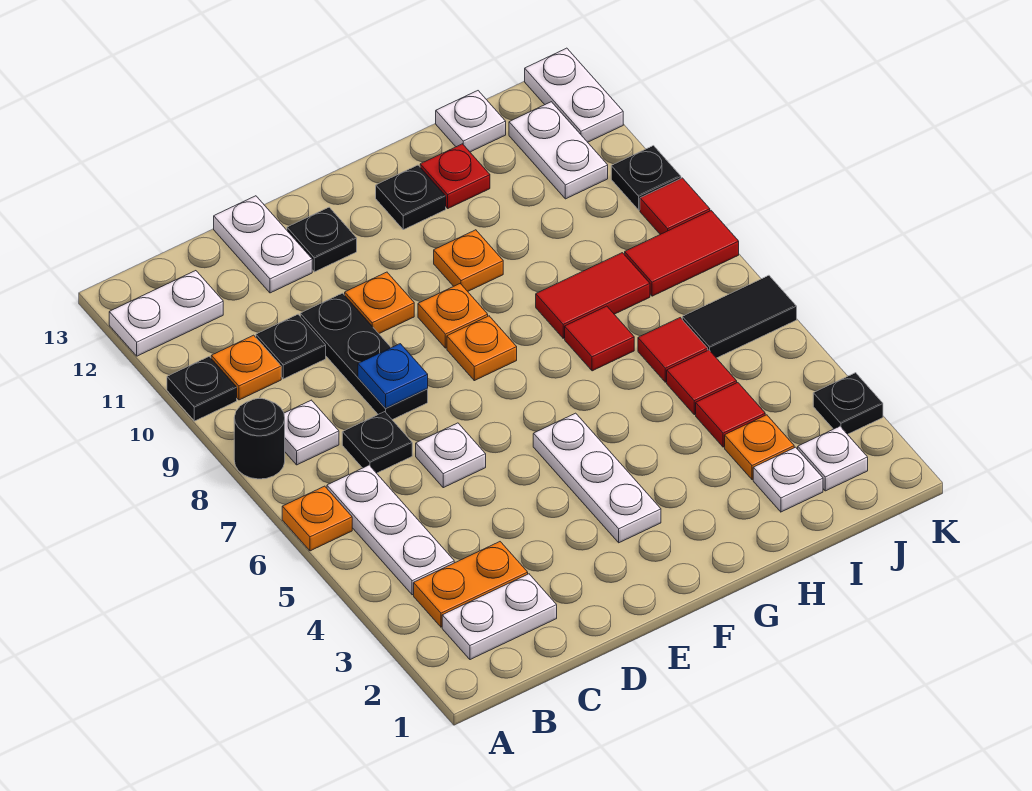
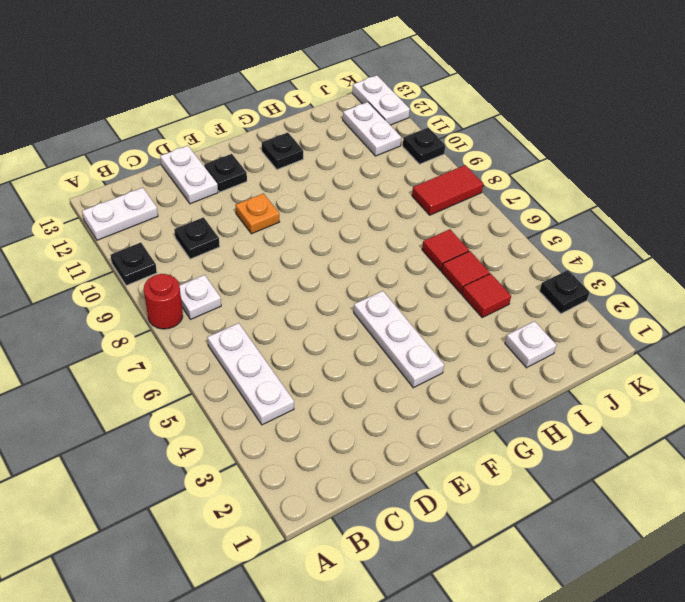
red 1x1 round brick [144,274,183,329] -> black 1x1 round brick [234,398,285,479]
none -> orange 1x1 plate [282,486,352,551]
none -> white 1x2 plate [442,574,557,660]
none -> orange 1x2 plate [414,542,528,627]
none -> orange 1x1 plate [211,335,281,400]

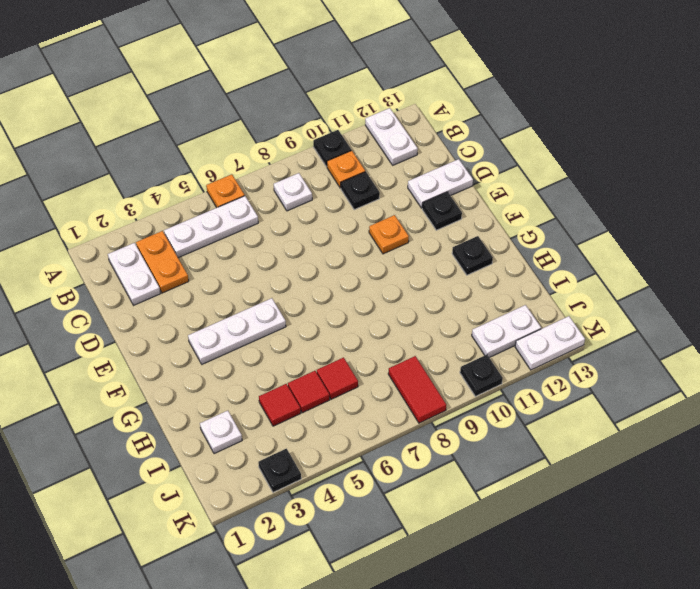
none -> black 1x1 round brick [234,398,285,479]
none -> black 1x1 plate [342,412,412,473]
none -> white 1x1 plate [416,423,486,488]
none -> black 1x3 plate [300,293,428,420]

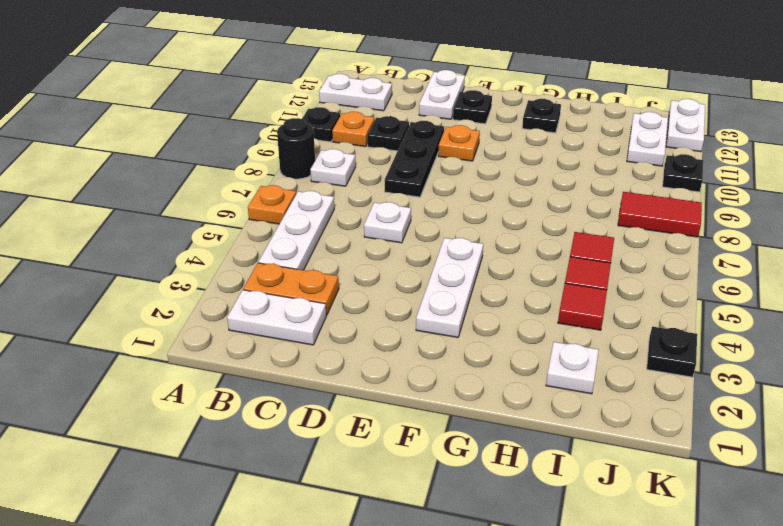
none -> black 1x1 plate [342,412,412,473]
none -> orange 1x1 plate [447,316,517,381]
none -> orange 1x1 plate [418,284,488,348]
none -> orange 1x1 plate [434,230,503,291]

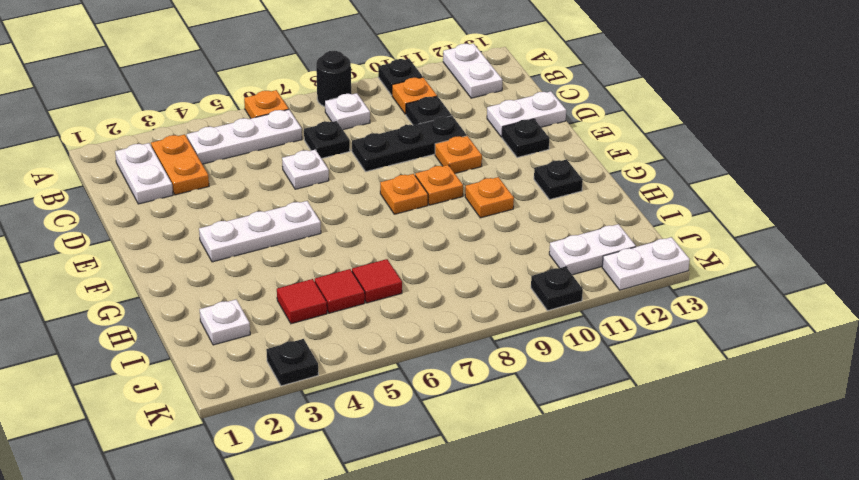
none -> red 1x1 tile [565,306,634,371]
none -> red 1x2 tile [536,253,650,338]
none -> red 1x1 plate [420,144,490,208]
none -> orange 1x1 plate [725,415,794,480]

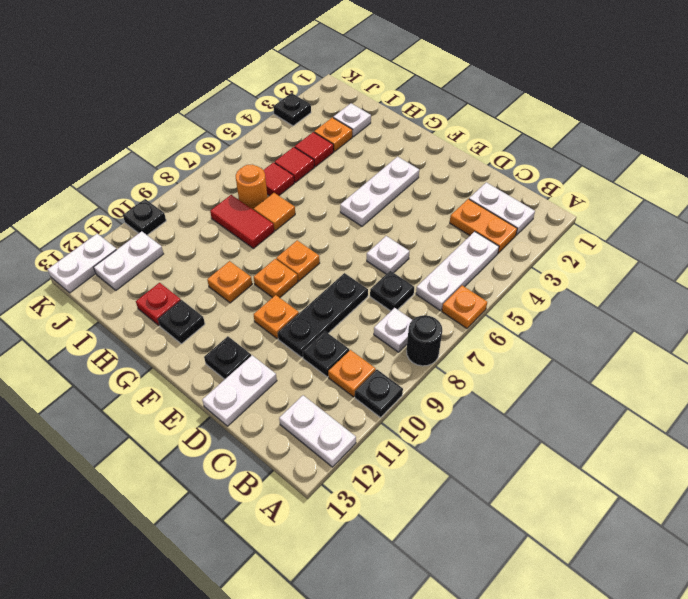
orange 1x1 tile [254,193,295,231] -> red 1x1 tile [565,306,634,371]
orange 1x1 round brick [236,165,268,210] -> none
none -> white 1x1 plate [436,91,506,152]
none -> white 1x1 plate [798,426,868,491]
none -> black 1x2 tile [682,275,797,358]
none -> red 1x2 tile [625,211,739,296]

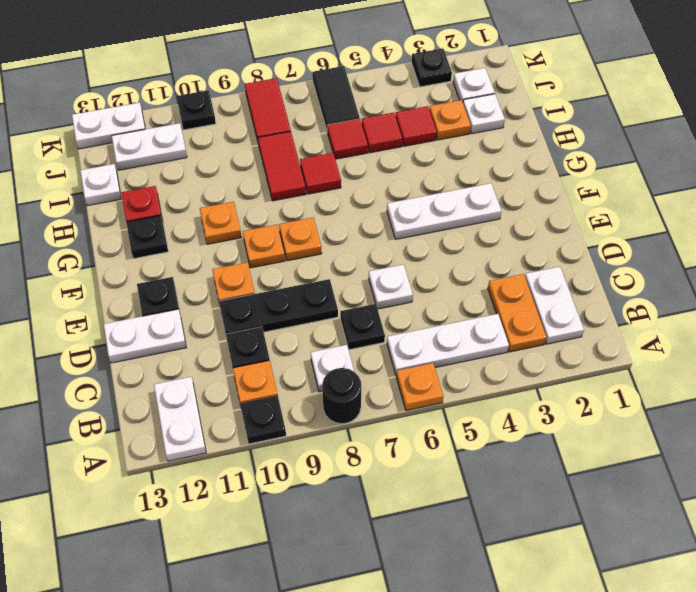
none -> red 1x1 tile [640,178,710,234]
none -> blue 1x1 plate [358,344,428,408]

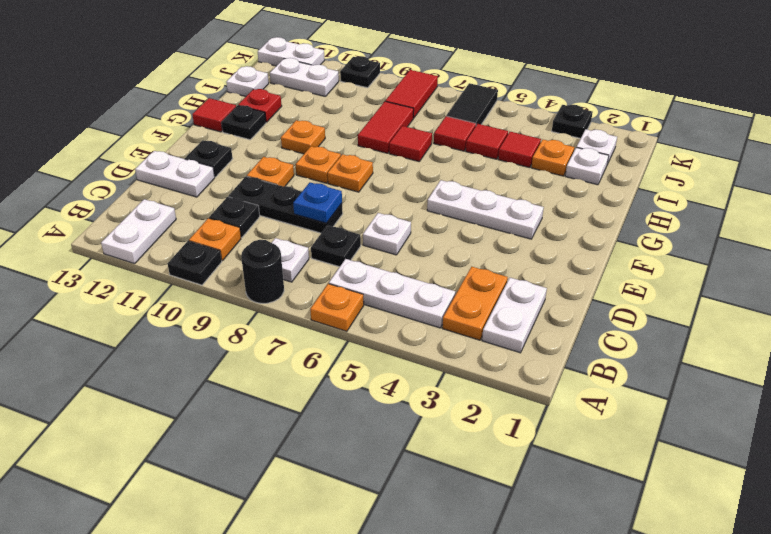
red 1x1 tile [192,98,236,132] -> red 1x1 tile moved to [640,178,710,234]

